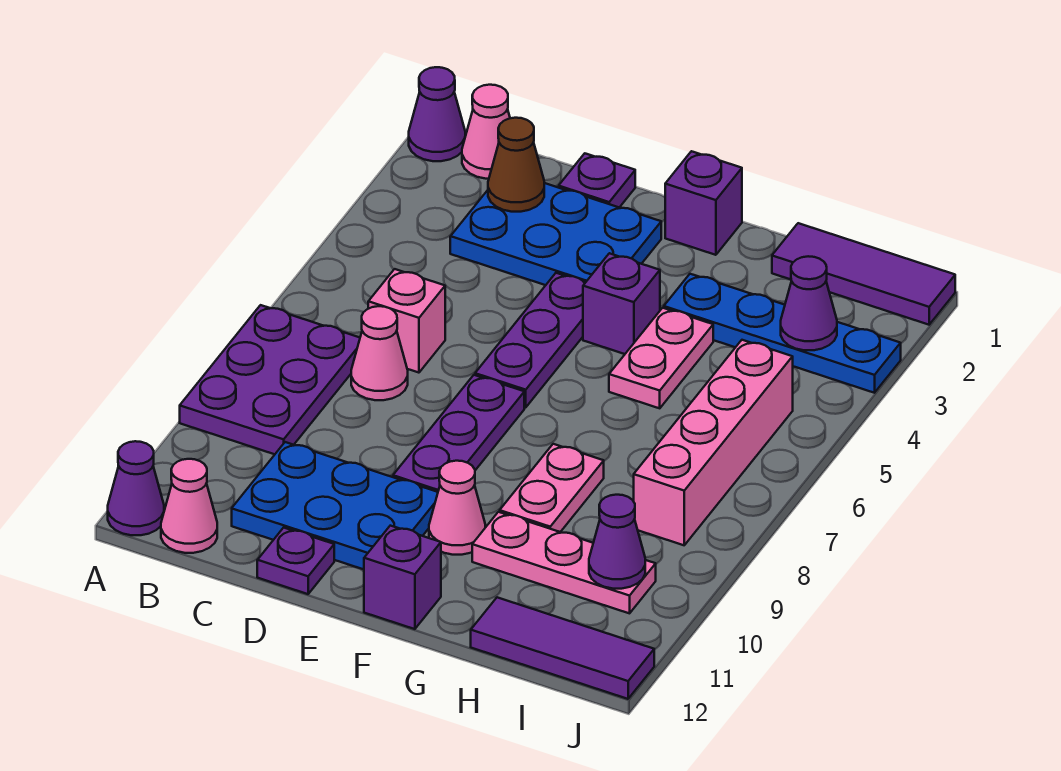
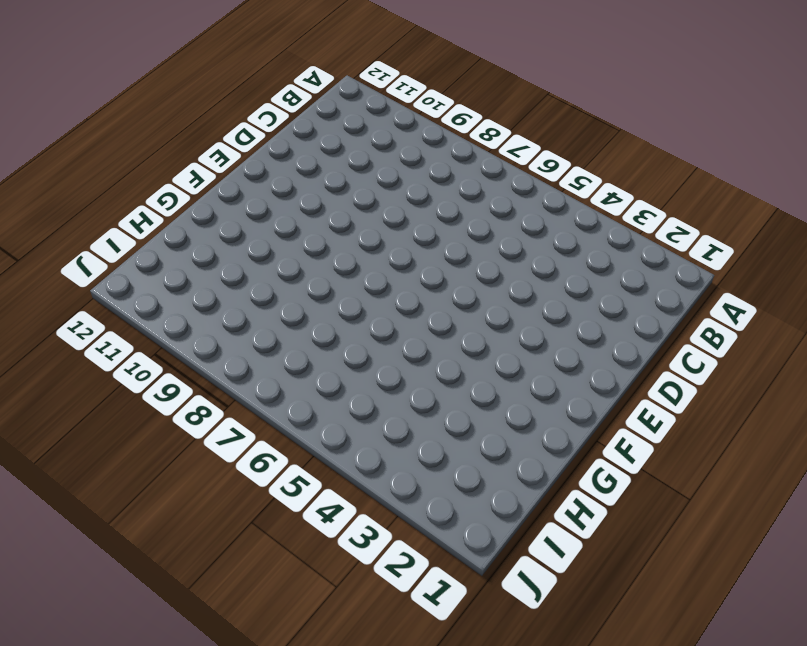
none -> purple 1x1 cone [409,67,465,161]
none -> purple 2x3 plate [180,305,360,454]
none -> purple 1x1 cone [108,441,164,535]

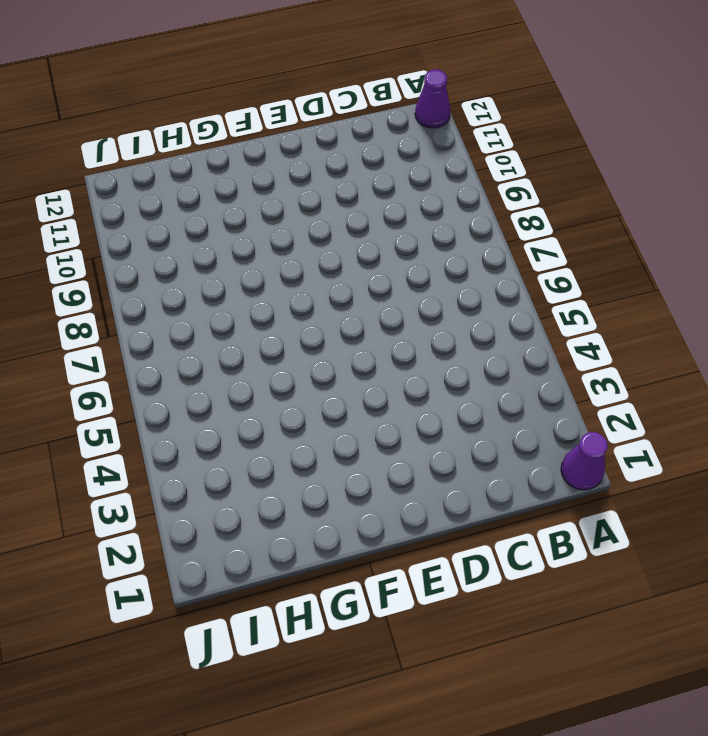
none -> purple 2x3 plate [180,305,360,454]
none -> pink 1x1 cone [462,85,510,179]
none -> pink 1x1 cone [161,459,217,553]

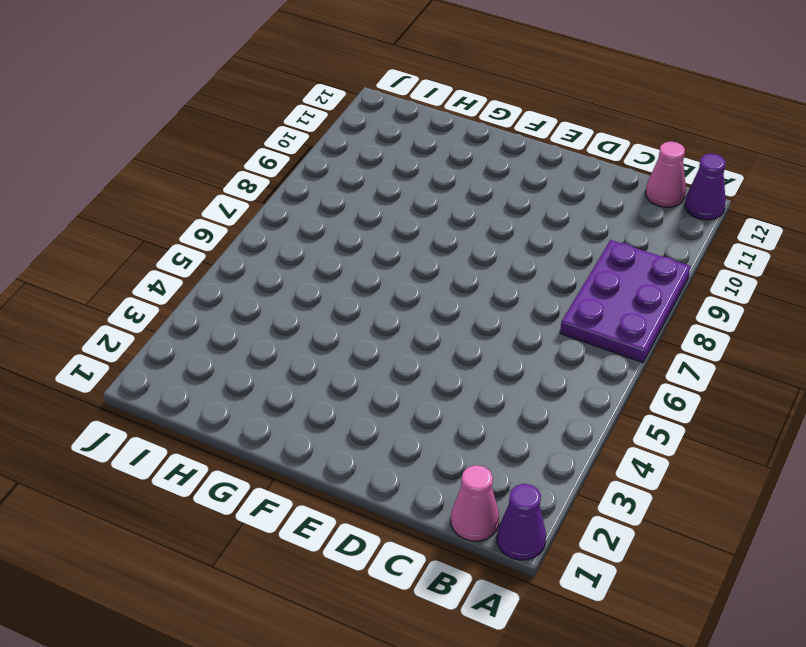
none -> blue 2x3 plate [450,183,661,285]
none -> pink 1x1 brick [368,269,445,373]
none -> pink 1x1 cone [351,306,408,400]

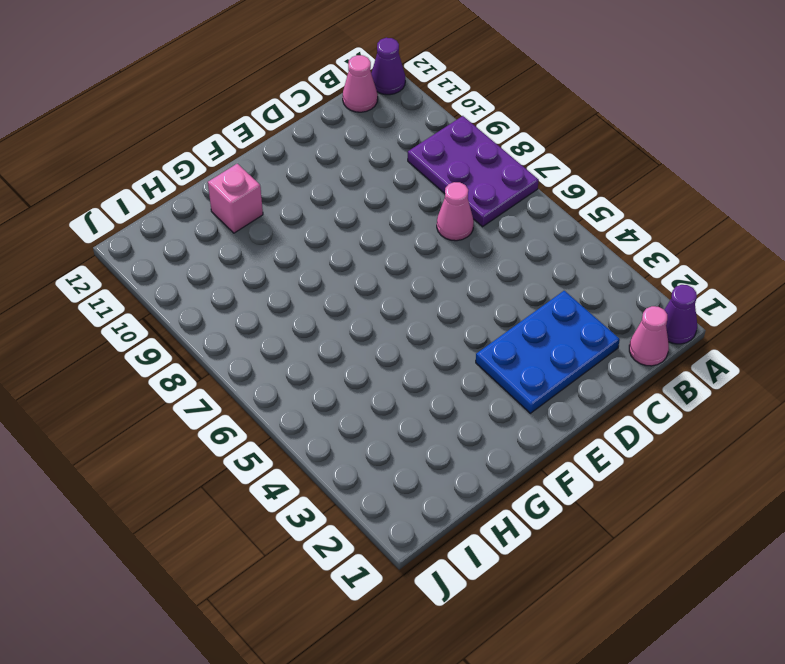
pink 1x1 brick [208,164,263,233] -> pink 1x1 brick moved to [368,269,445,373]
none -> blue 2x3 plate [232,442,438,569]
none -> purple 1x1 plate [559,153,635,207]
none -> purple 1x1 plate [257,528,334,594]

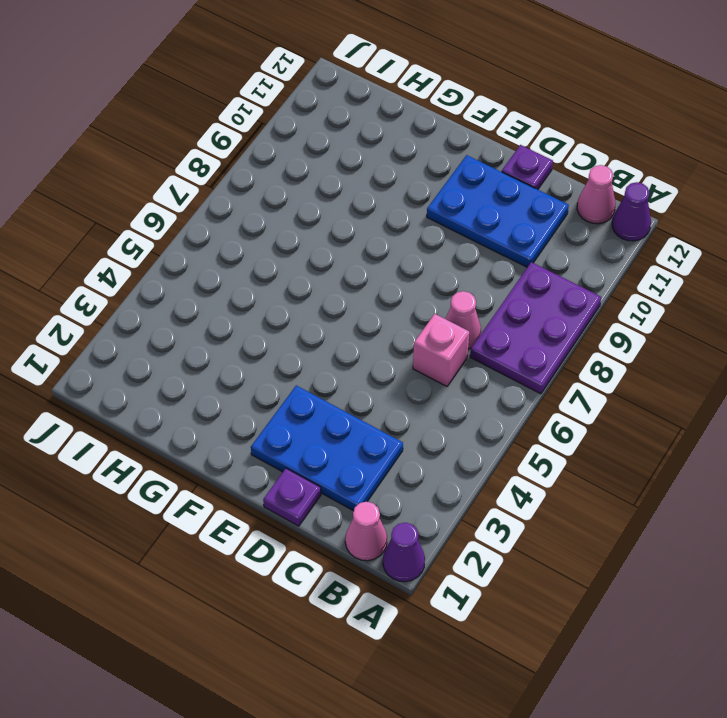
none -> purple 1x3 plate [475,273,586,407]
none -> purple 1x3 plate [393,375,524,492]
none -> purple 1x1 brick [665,151,742,255]

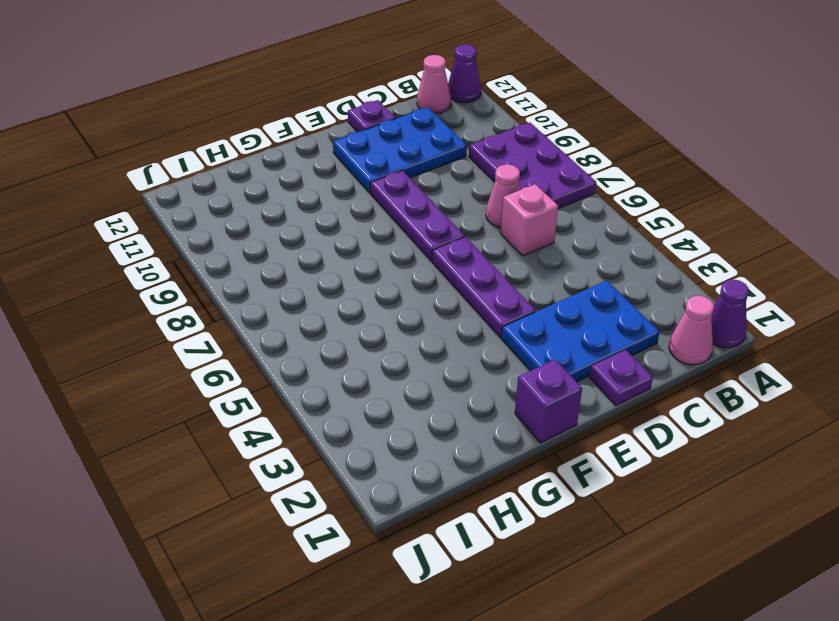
none -> purple 1x1 brick [583,253,660,354]
none -> pink 1x1 cone [429,461,485,555]
none -> purple 1x1 brick [364,526,441,629]

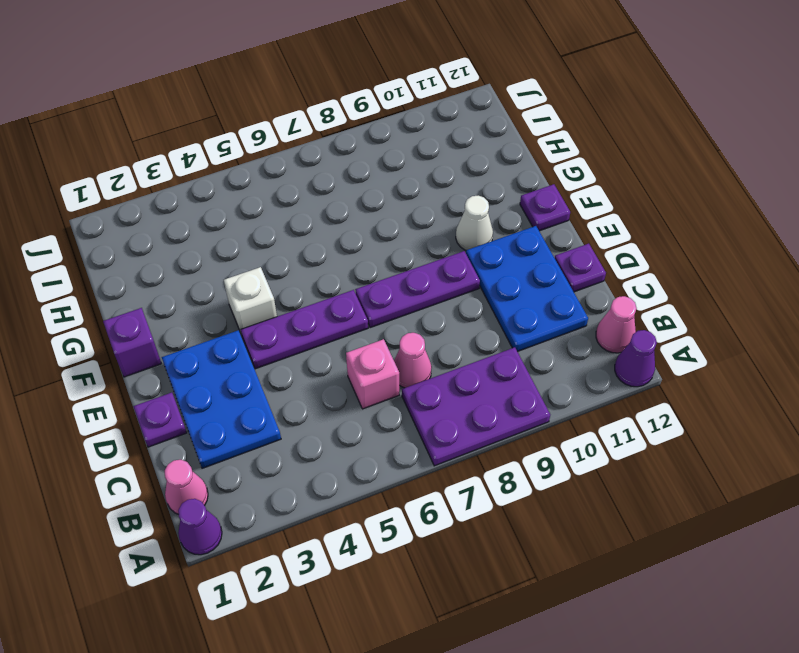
white 1x1 brick [224,267,277,335] -> purple 1x1 brick [583,253,660,354]
white 1x1 cone [456,196,493,250] -> pink 1x1 cone [429,461,485,555]
purple 1x1 plate [520,184,570,231] -> purple 1x1 brick [364,526,441,629]
none -> blue 1x4 plate [664,274,901,393]
none -> pink 1x2 plate [609,308,713,408]
none -> pink 1x2 plate [500,444,604,532]

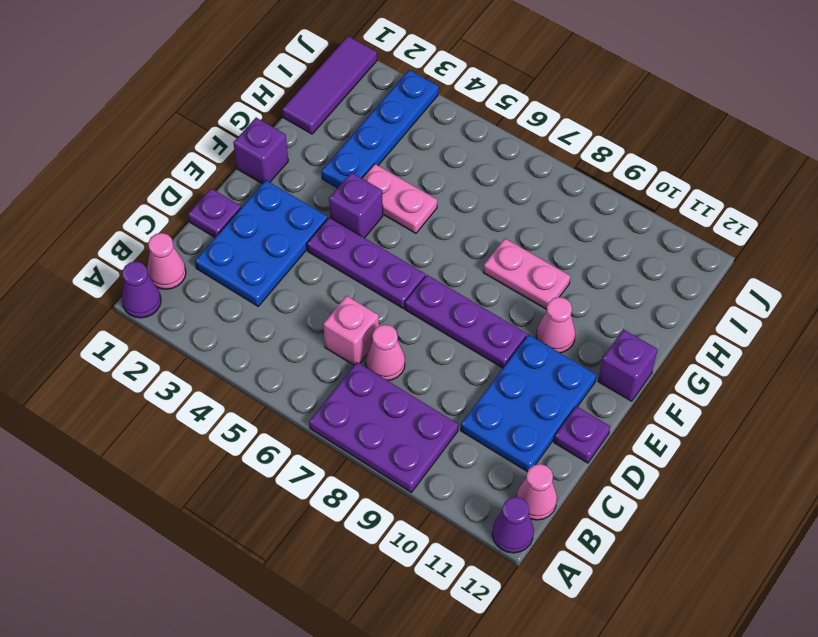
none -> pink 1x3 plate [472,512,656,613]
none -> purple 1x3 tile [471,597,654,699]
none -> pink 1x4 brick [634,340,793,545]

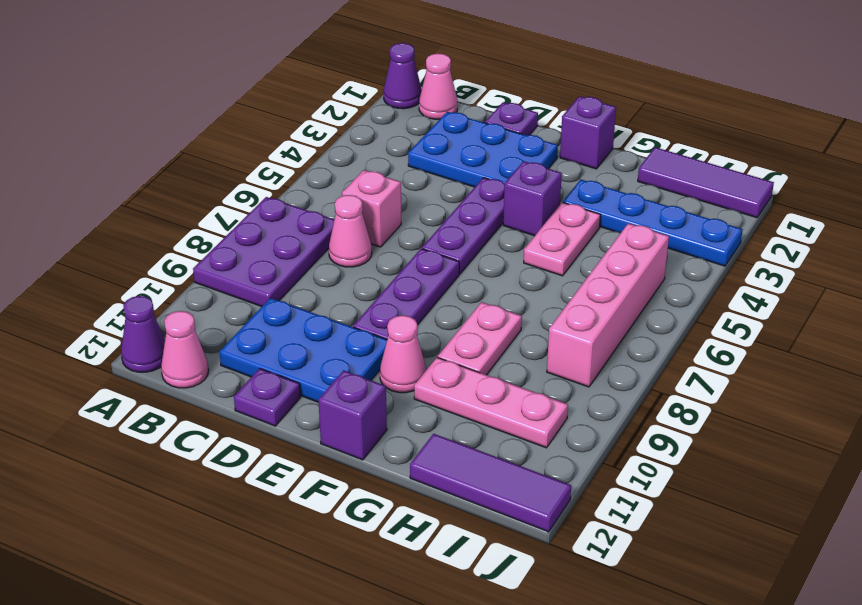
none -> brown 1x1 cone [488,118,544,212]
none -> purple 1x1 cone [781,256,837,350]
none -> purple 1x1 cone [589,495,645,589]

